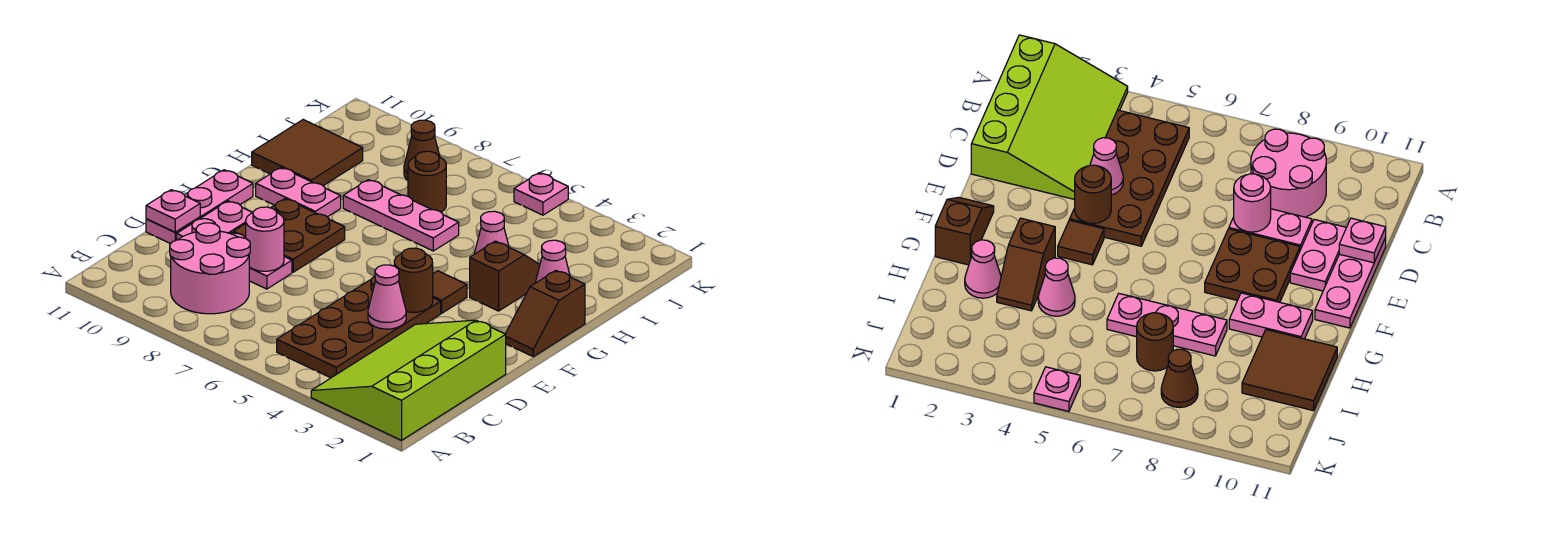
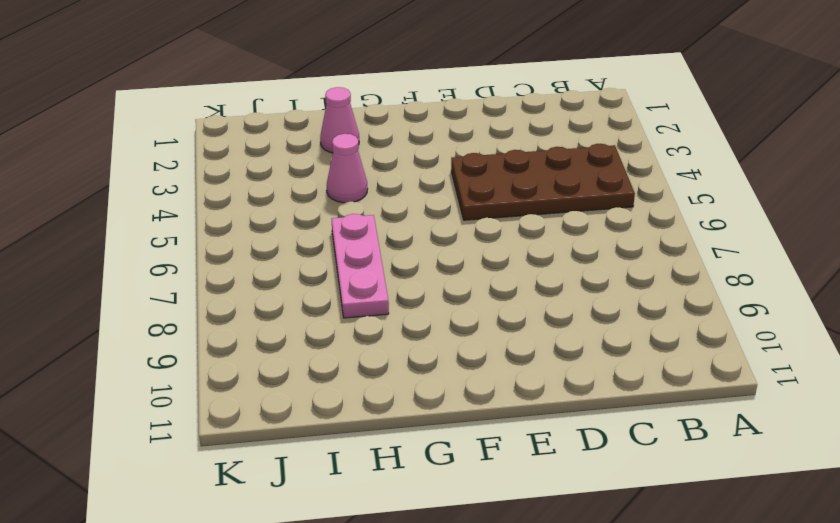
none -> lime 3x4 slope [311,320,506,440]
none -> pink 2x2 round brick [170,223,250,314]
none -> pink 1x2 plate [230,232,292,289]

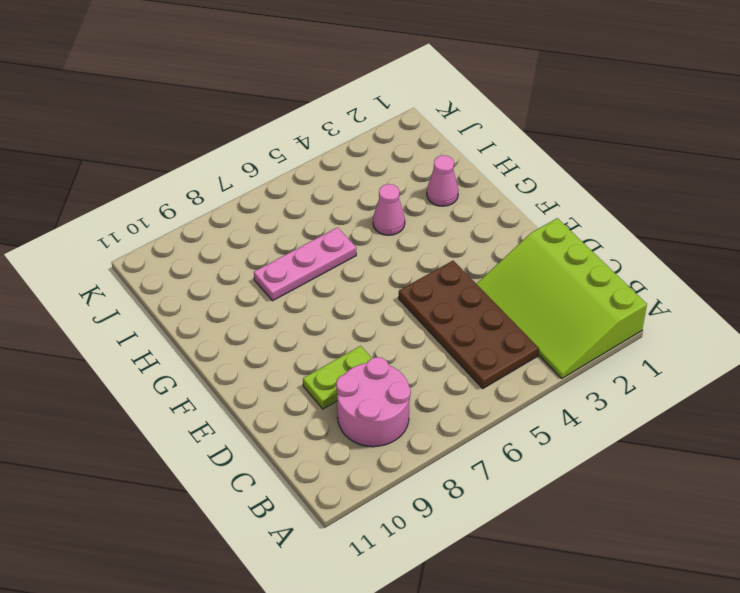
lime 1x2 plate [303,346,372,409] -> pink 1x2 plate [230,232,292,289]
none -> pink 1x2 plate [177,201,253,240]
none -> pink 1x3 plate [146,170,253,244]
none -> brown 2x2 plate [234,199,345,272]

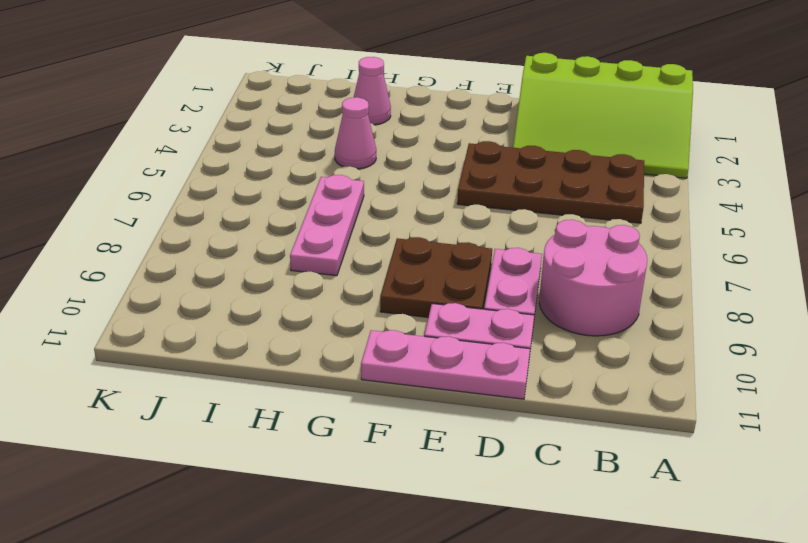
none -> brown 1x2 slope [505,271,585,357]
none -> brown 1x1 tile [433,271,467,313]
none -> brown 1x2 slope [470,241,540,311]

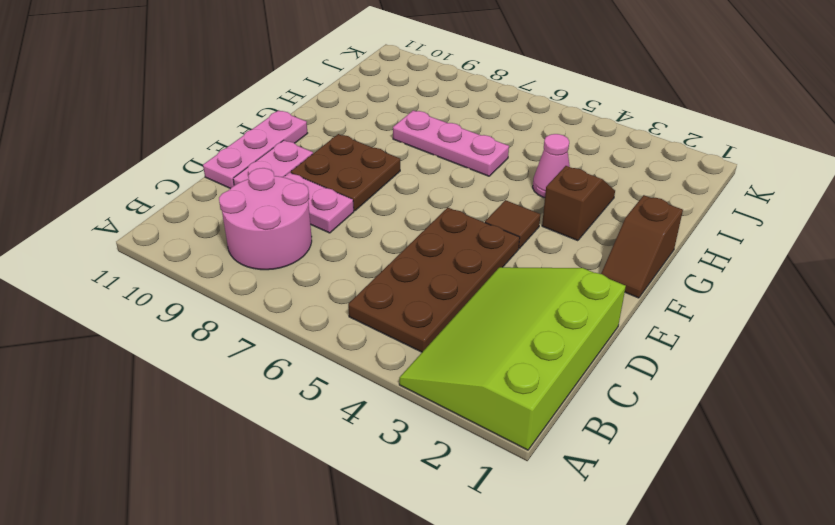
none -> pink 1x2 plate [256,168,341,217]
none -> pink 1x1 cone [535,240,570,283]
none -> brown 2x2 tile [252,120,363,186]

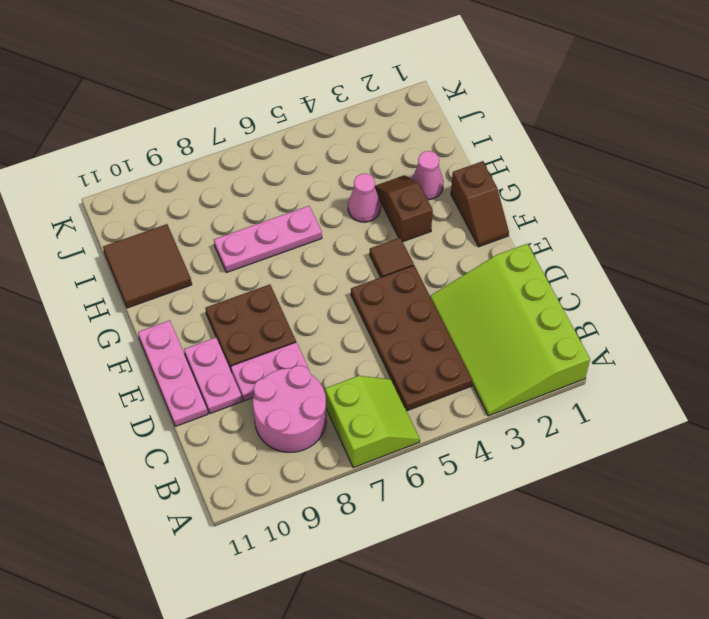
lime 2x2 slope [325,376,420,468] -> none
none -> pink 1x2 plate [256,168,341,217]
none -> brown 1x1 round brick [408,151,446,212]
none -> brown 1x1 cone [404,120,440,180]

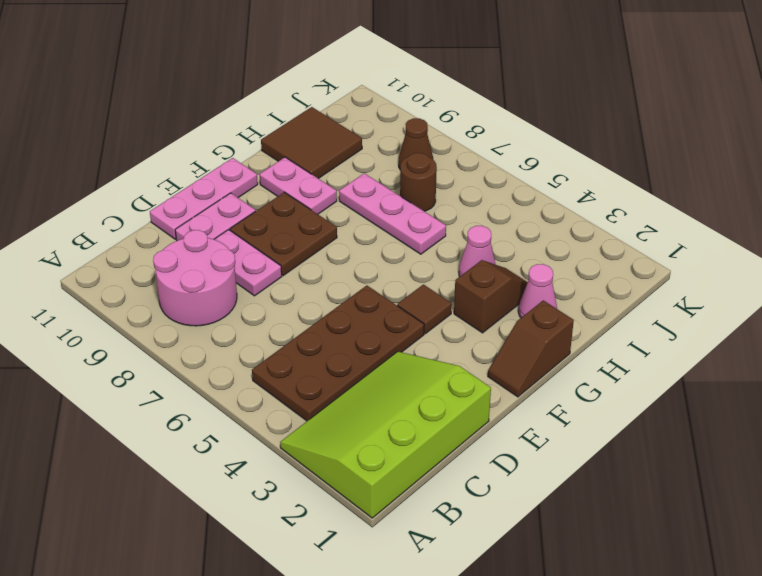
none -> pink 1x1 plate [514,173,568,215]
none -> pink 1x1 cone [368,265,406,329]
none -> pink 1x1 round brick [246,207,284,271]

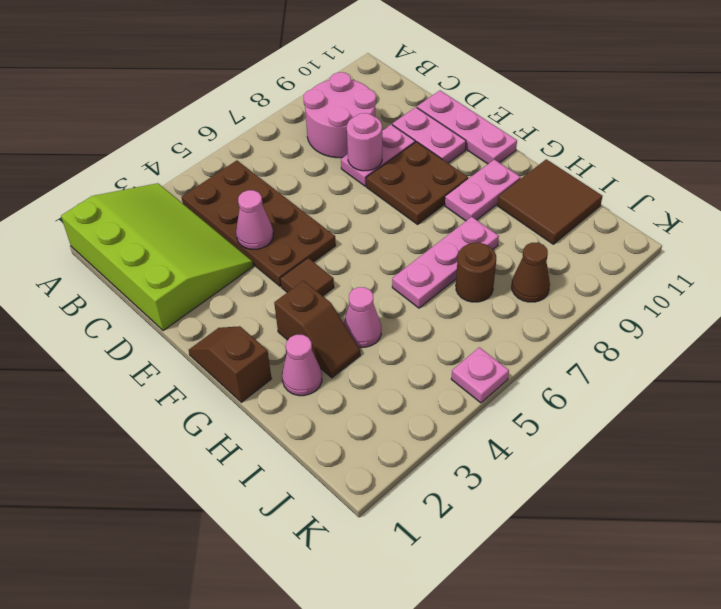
none -> pink 1x1 plate [146,190,200,232]
none -> brown 1x1 round brick [394,248,433,312]

